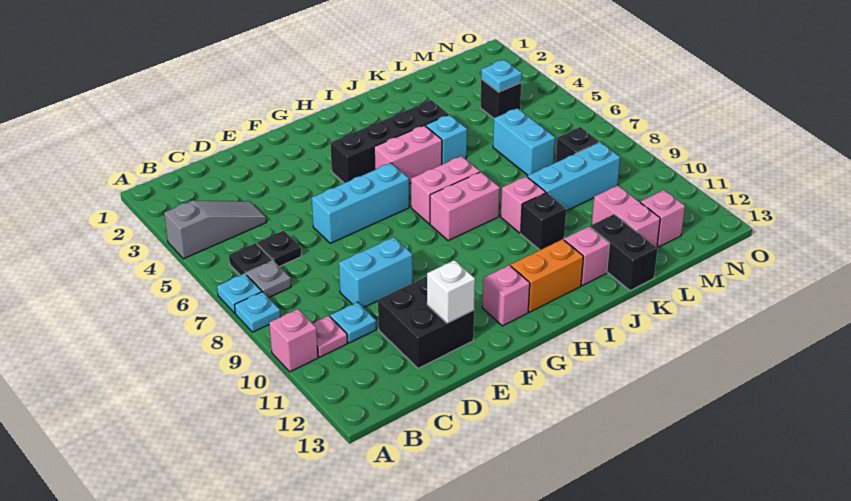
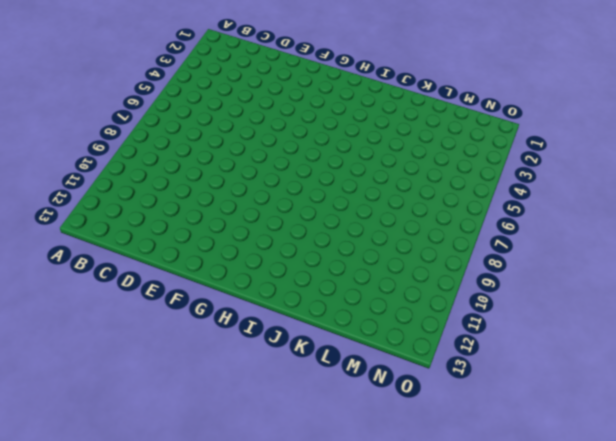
none -> grey 1x3 slope [164,200,266,259]
none -> cyan 1x1 plate [217,273,262,313]
none -> cyan 1x1 plate [235,292,280,332]
none -> pink 1x1 brick [269,309,318,372]

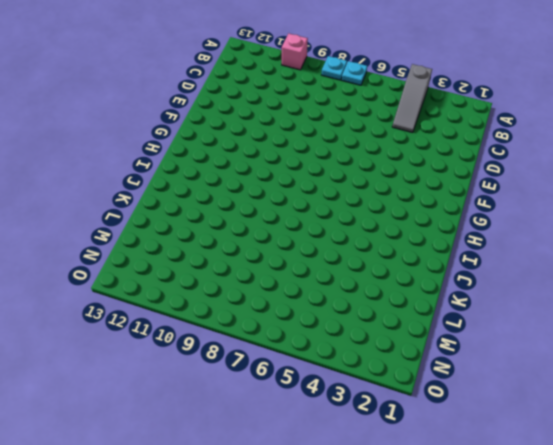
none -> black 1x1 plate [229,243,273,275]
none -> grey 1x1 plate [246,261,291,298]
none -> pink 1x1 plate [312,316,347,357]
none -> black 1x1 plate [257,231,301,267]

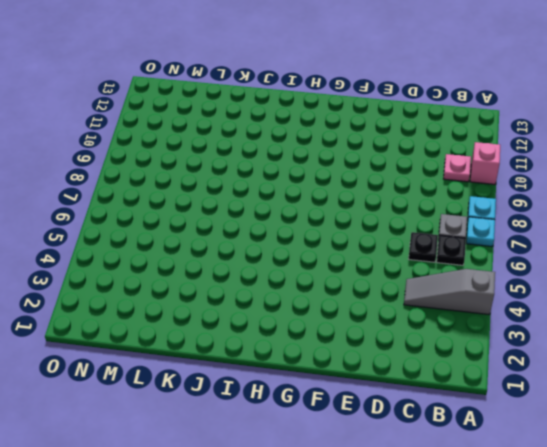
none -> cyan 1x1 plate [330,302,376,343]
none -> cyan 1x2 brick [339,237,413,308]
none -> black 2x2 brick [378,276,474,368]
none -> cyan 1x3 brick [312,163,409,243]

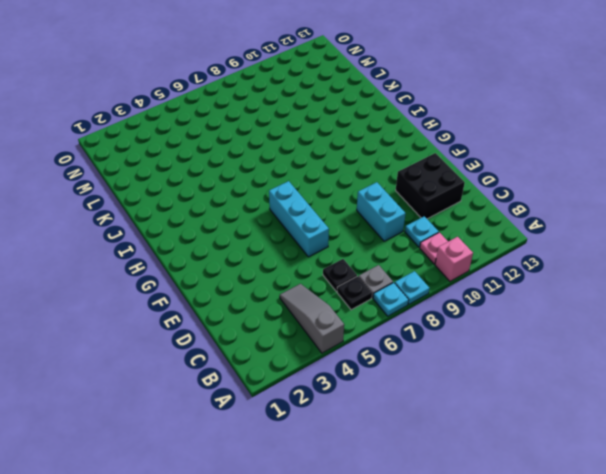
none -> black 1x4 brick [330,100,449,183]
none -> pink 1x1 brick [482,265,530,326]
none -> pink 1x2 brick [374,125,442,184]
none -> pink 1x2 brick [411,156,480,224]

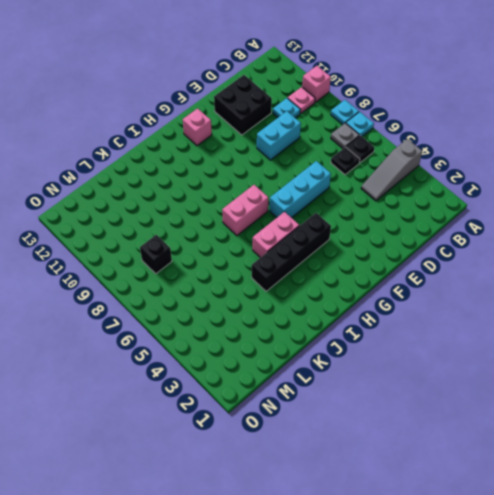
none -> pink 1x2 brick [430,172,500,241]
none -> orange 1x2 brick [511,239,583,312]
none -> cyan 1x1 brick [426,115,467,164]
none -> pink 1x1 brick [501,176,546,233]

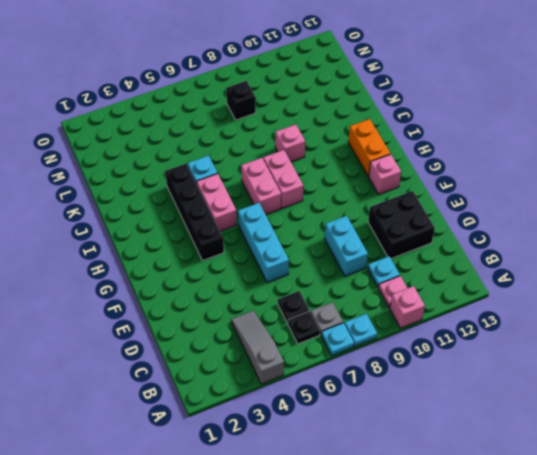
none -> black 1x1 brick [521,193,566,250]
none -> pink 1x1 brick [564,227,609,286]
none -> cyan 1x3 brick [527,142,620,211]
none -> black 1x2 brick [590,214,658,291]

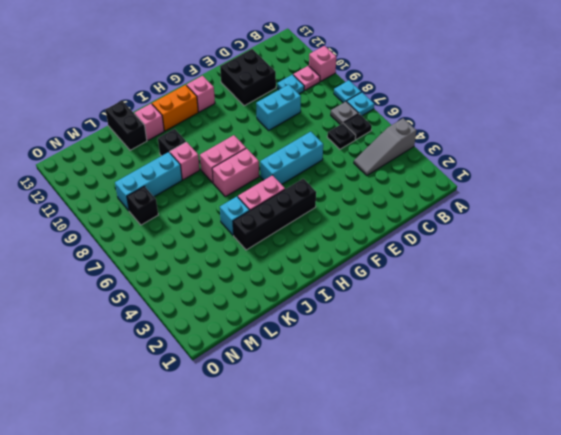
none -> cyan 1x2 brick [493,108,555,175]
none -> pink 1x2 brick [592,185,660,247]
none -> black 1x1 brick [480,79,521,118]
none -> pink 1x1 brick [640,190,685,247]

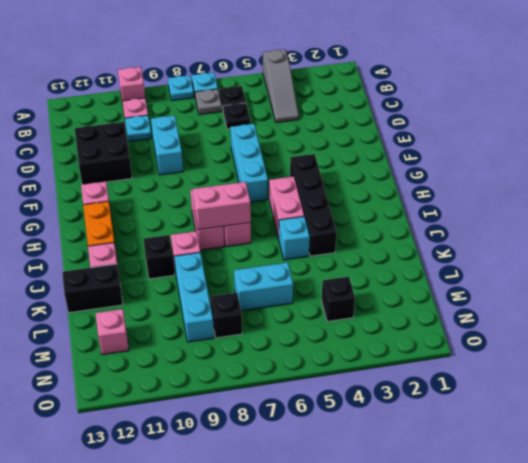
pink 1x2 brick [193,182,251,230] -> pink 1x2 brick moved to [592,185,660,247]
none -> white 1x1 brick [427,260,475,323]
none -> cyan 1x1 plate [481,60,522,92]

